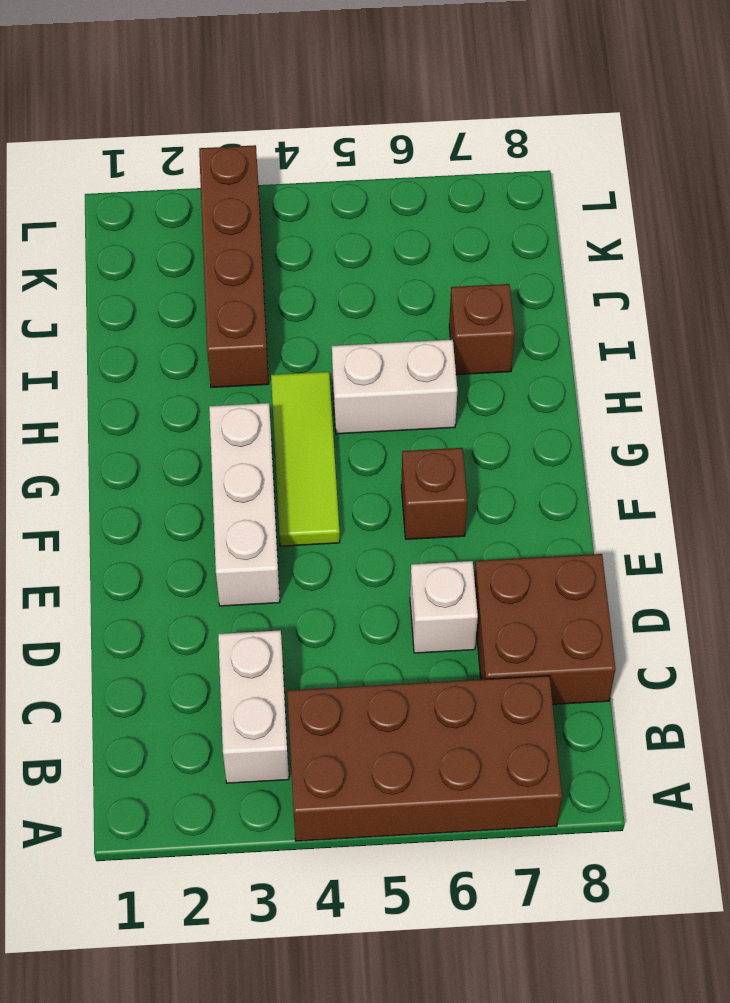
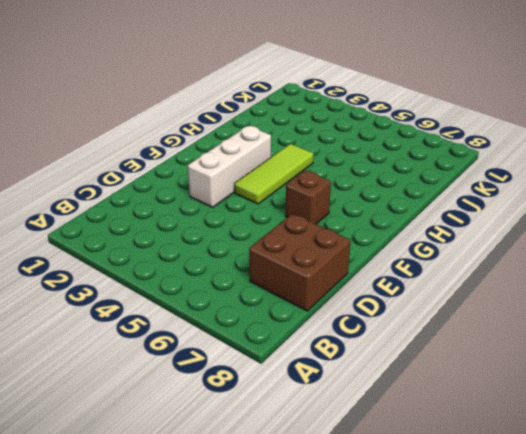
none -> brown 2x4 brick [287,676,562,841]
none -> white 1x2 brick [218,630,289,783]

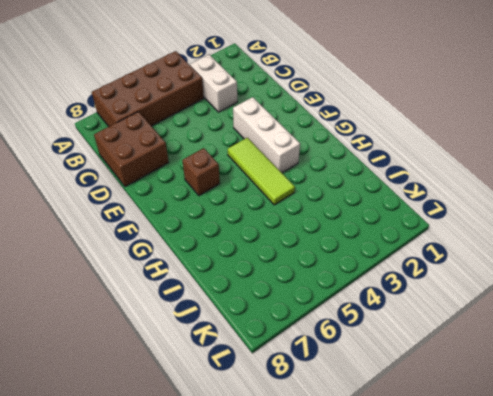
none -> white 1x1 brick [410,561,478,653]
none -> white 1x2 brick [332,340,457,434]

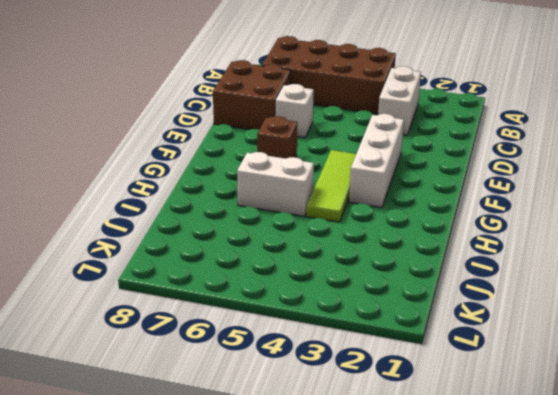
none -> brown 1x4 brick [199,145,269,387]
none -> brown 1x1 brick [449,284,515,375]

